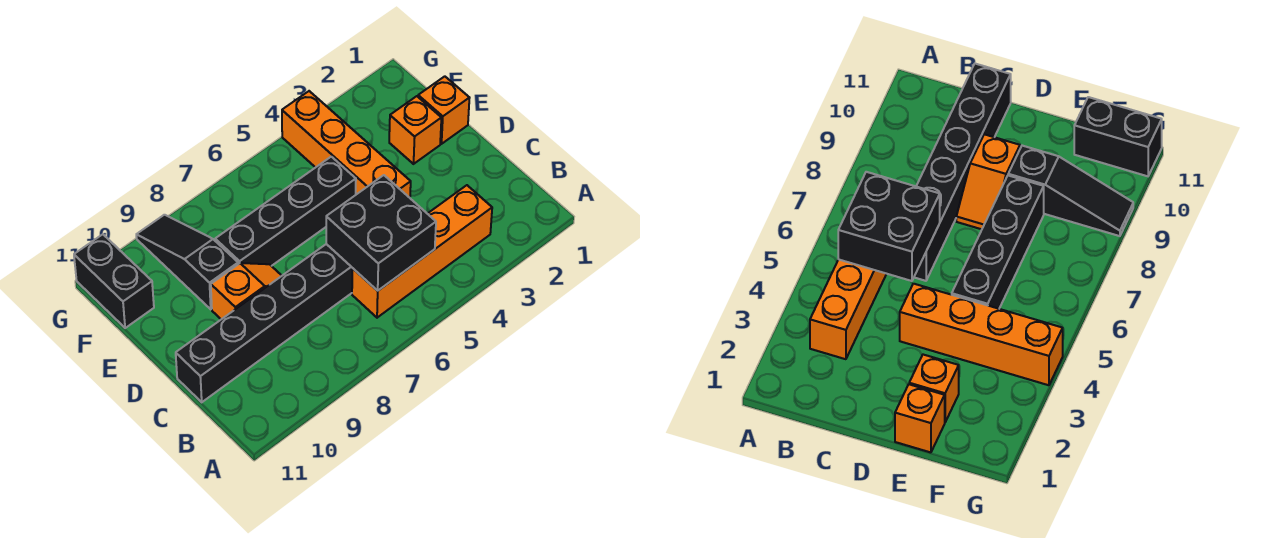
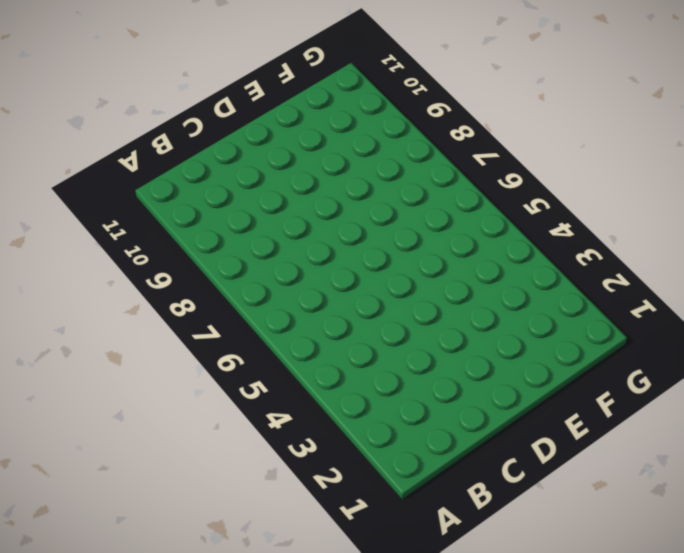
none -> orange 1x4 brick [352,185,492,318]
none -> black 1x6 brick [176,244,352,402]

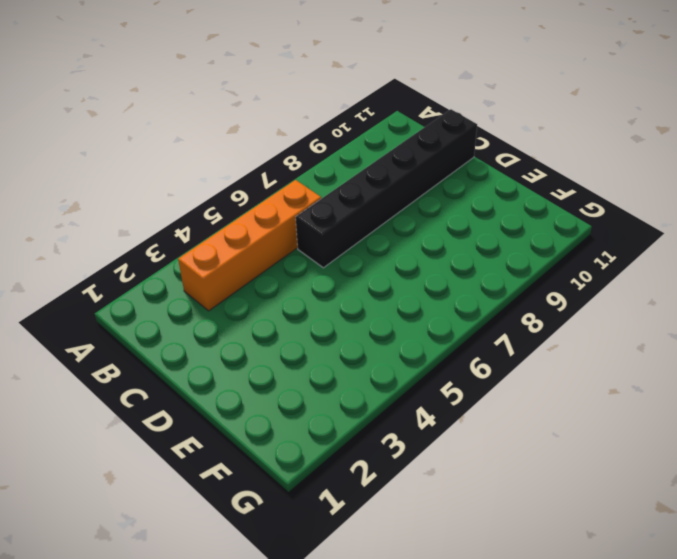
none -> orange 1x4 brick [282,91,411,198]
none -> orange 1x2 slope [211,263,282,319]

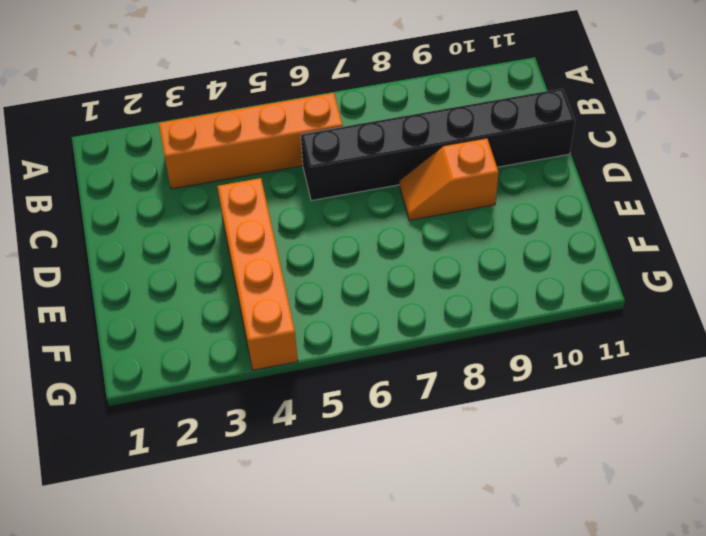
none -> orange 1x1 brick [418,76,469,144]
none -> orange 1x1 brick [389,96,441,164]

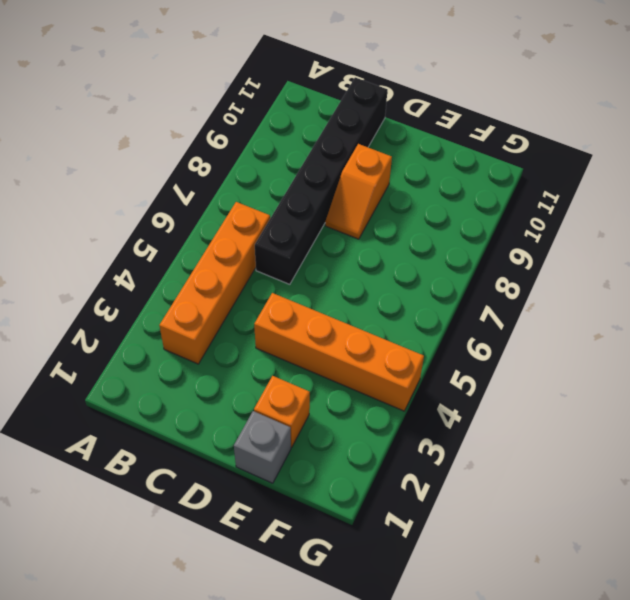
grey 1x1 brick [234,411,291,483] -> orange 1x1 brick [418,76,469,144]
none -> black 1x4 brick [215,157,356,266]
none -> black 1x3 slope [136,215,238,309]

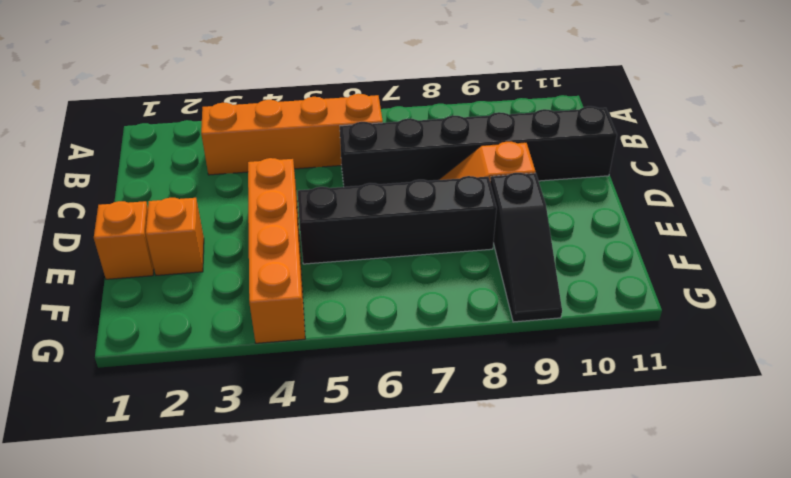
none -> black 1x2 brick [74,234,154,328]
none -> black 2x2 brick [326,175,436,291]

